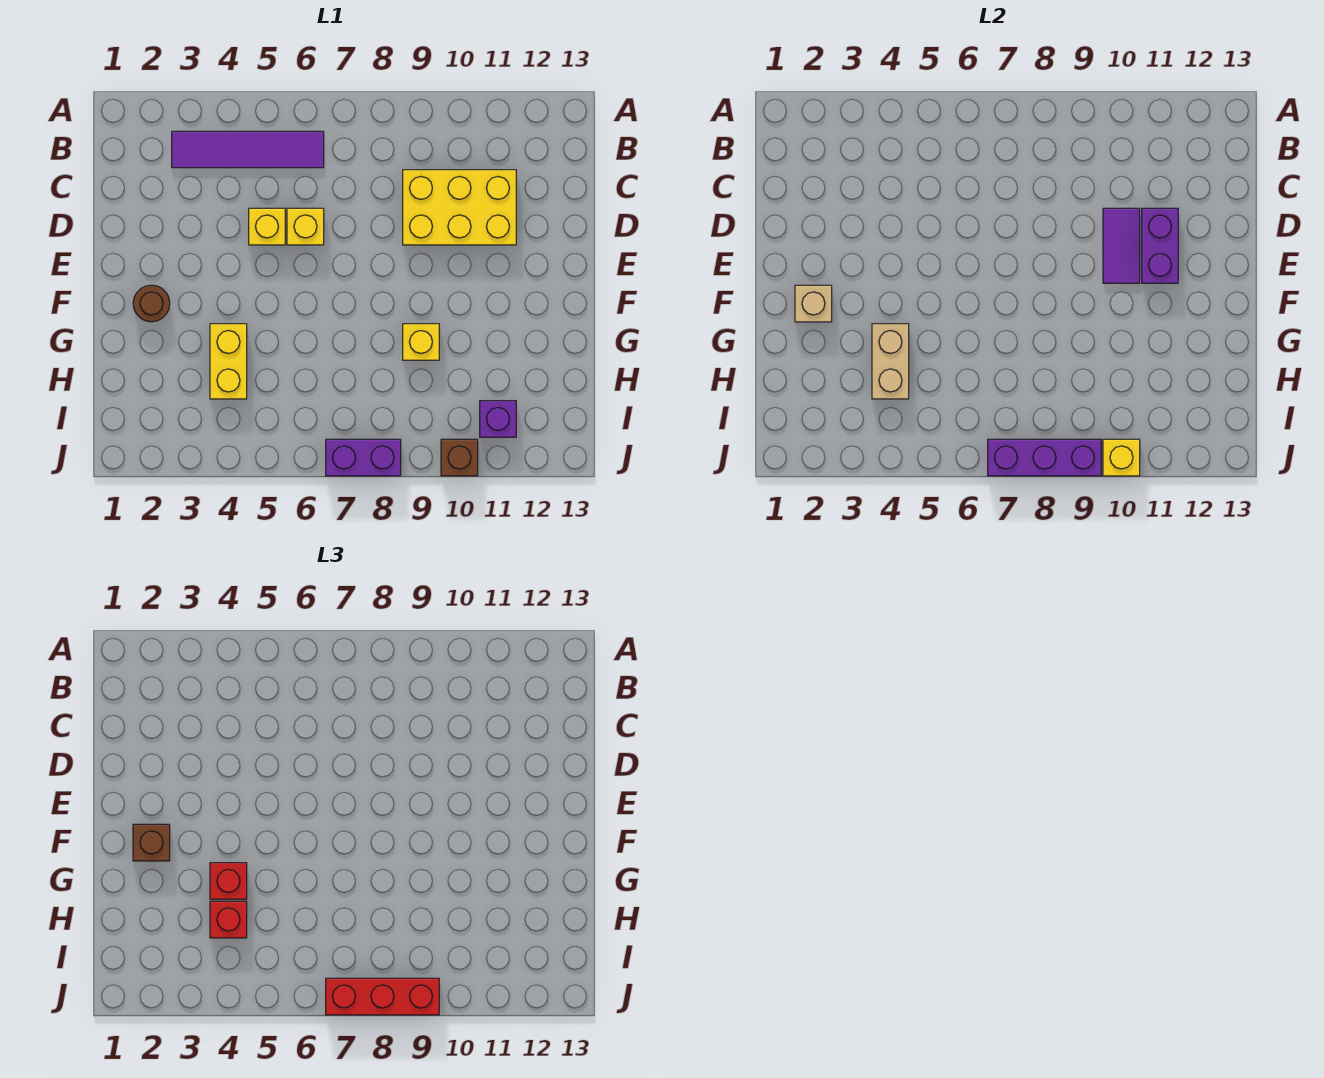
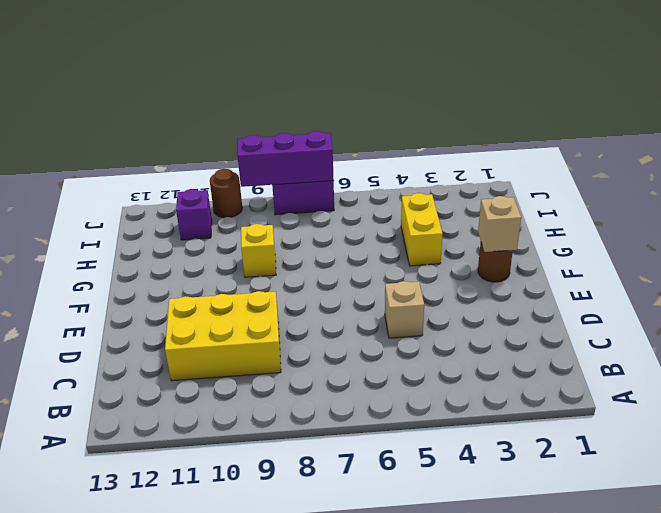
tan 1x1 brick [385,281,424,338] -> yellow 1x1 brick [249,208,285,245]
brown 1x1 round brick [210,169,242,218] -> brown 1x1 brick [441,439,478,476]
none -> purple 1x4 tile [172,131,324,168]
none -> yellow 1x1 brick [287,208,324,245]
none -> purple 1x2 tile [1103,208,1140,283]

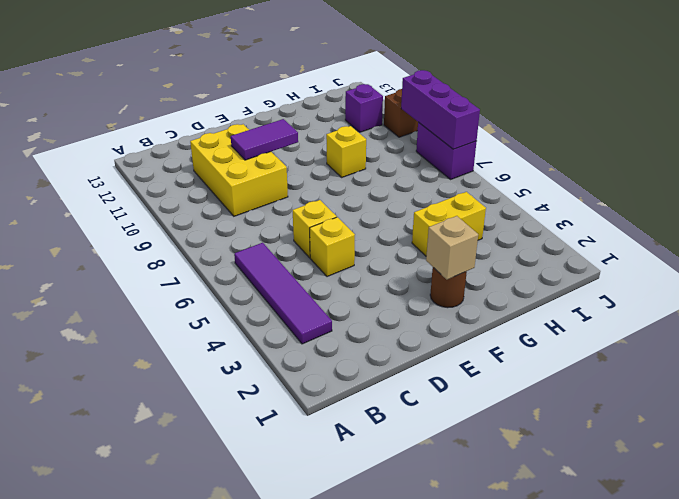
none -> purple 1x2 brick [1142,208,1178,283]
none -> tan 1x2 brick [872,324,909,399]
none -> yellow 1x1 brick [1103,439,1140,476]

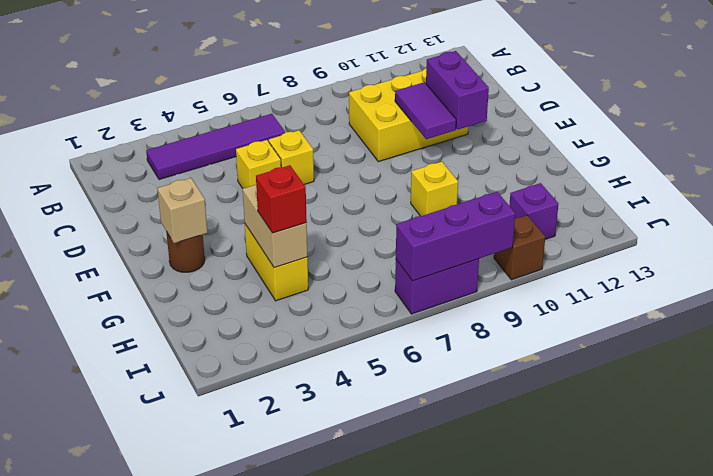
none -> yellow 1x1 brick [1103,439,1140,476]
none -> brown 1x1 brick [133,824,170,861]
none -> red 1x1 brick [210,863,247,899]

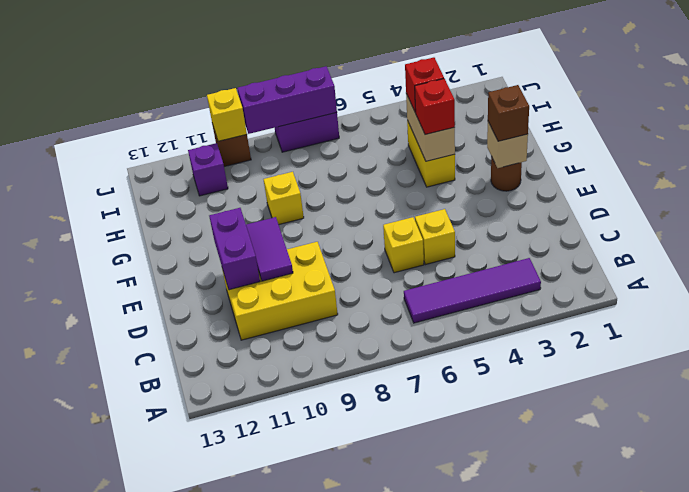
none -> red 1x3 brick [326,978,439,1015]

